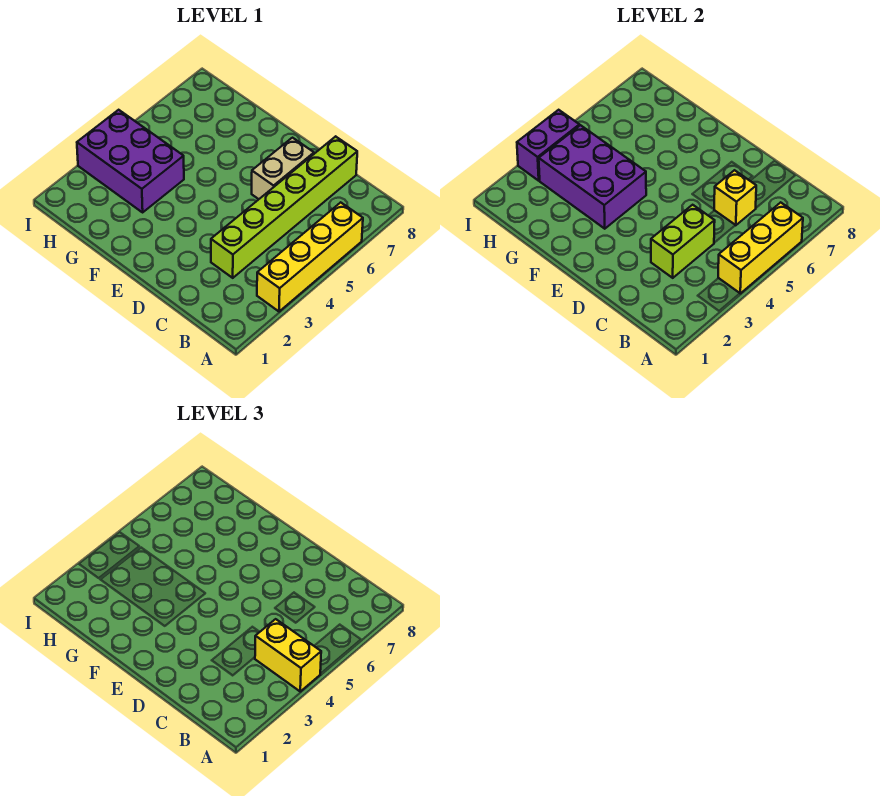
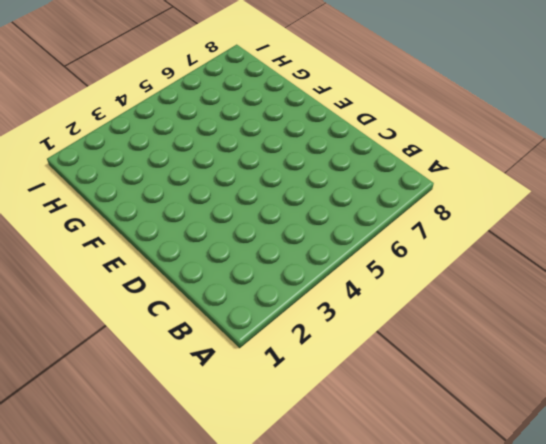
none -> yellow 1x4 brick [257,202,363,312]
none -> lime 1x6 brick [211,136,357,278]

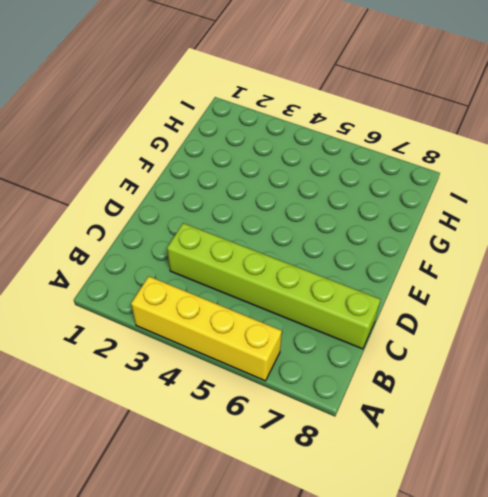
none -> tan 1x2 brick [252,138,314,199]
none -> purple 2x3 brick [77,110,184,212]

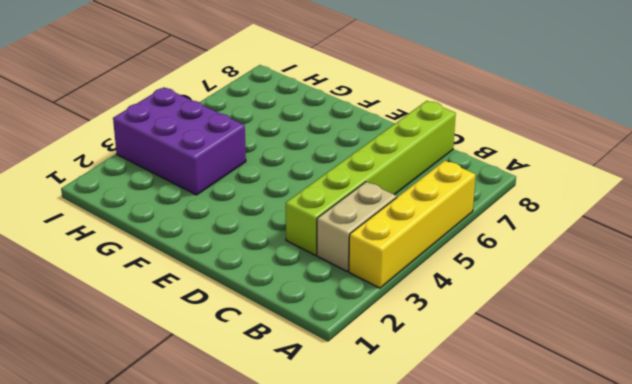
tan 1x2 brick [317,182,397,271] -> tan 1x2 brick moved to [252,138,314,199]
none -> yellow 1x3 brick [718,202,803,293]
none -> lime 1x2 brick [651,205,715,278]

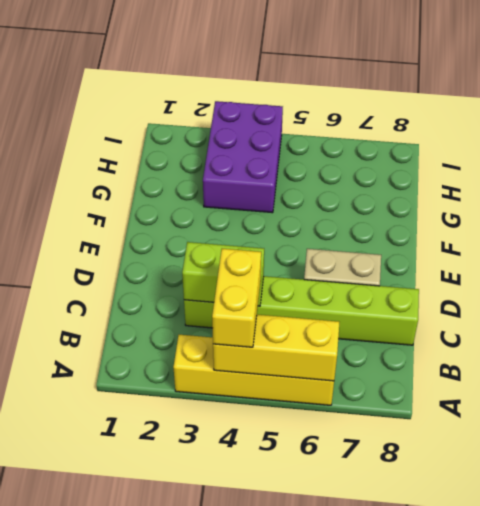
none -> yellow 1x1 brick [714,170,756,225]
none -> purple 2x3 brick [539,125,646,229]

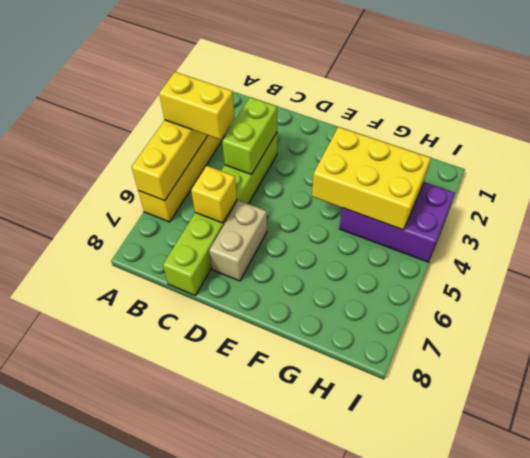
yellow 2x3 brick [312,127,431,230] -> purple 2x3 brick [539,125,646,229]
none -> purple 1x2 brick [517,110,579,181]

